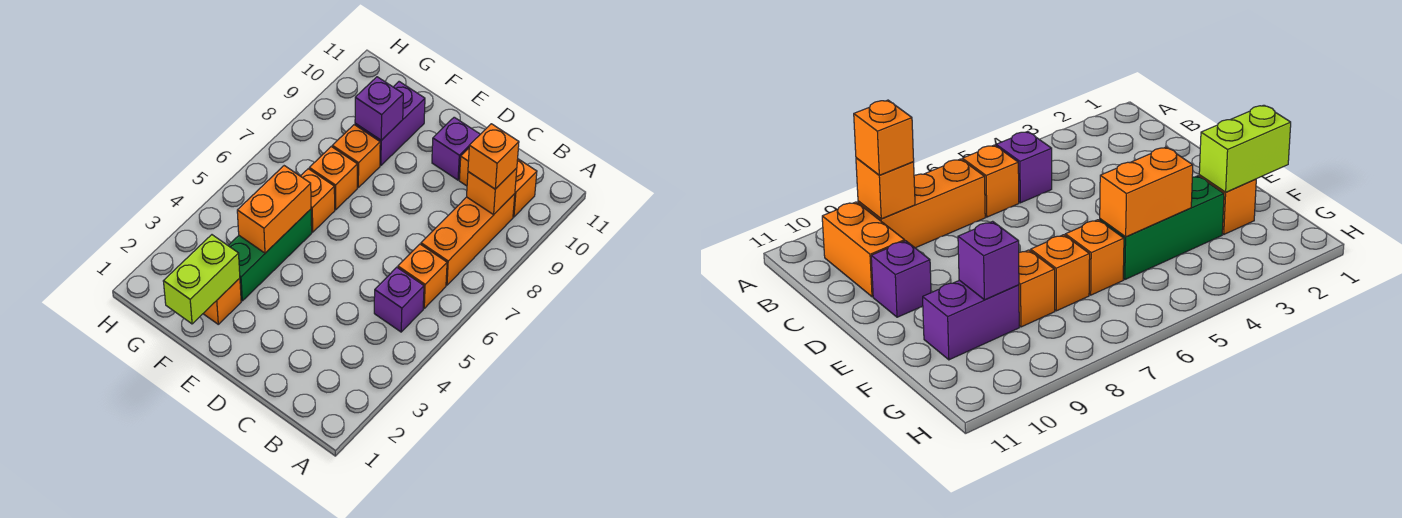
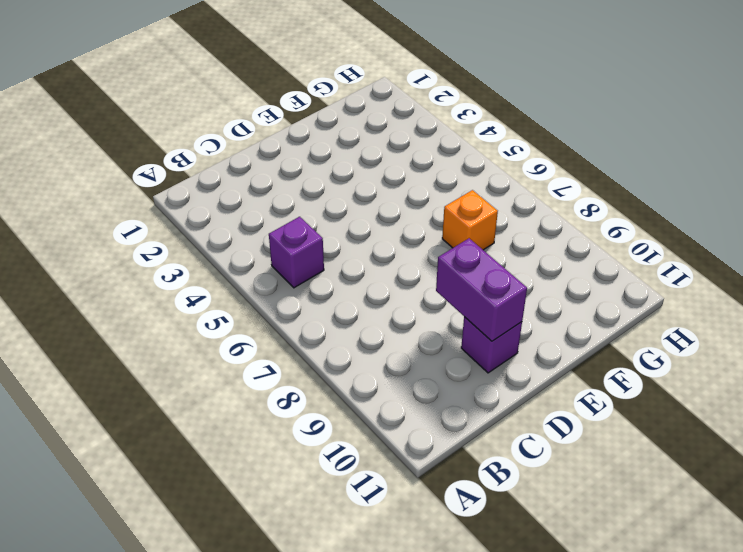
purple 1x2 brick [436,238,527,341] -> purple 1x2 brick moved to [355,82,425,166]
none -> orange 1x1 brick [398,244,447,308]
none -> orange 1x3 brick [421,194,515,285]
none -> orange 1x2 brick [459,148,537,217]

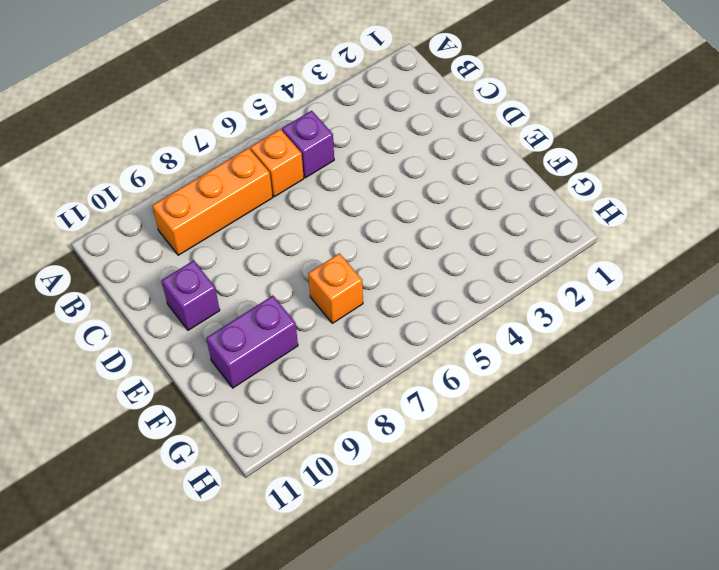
none -> orange 1x2 brick [459,148,537,217]
none -> orange 1x1 brick [203,278,241,324]
none -> green 1x3 brick [228,209,312,301]

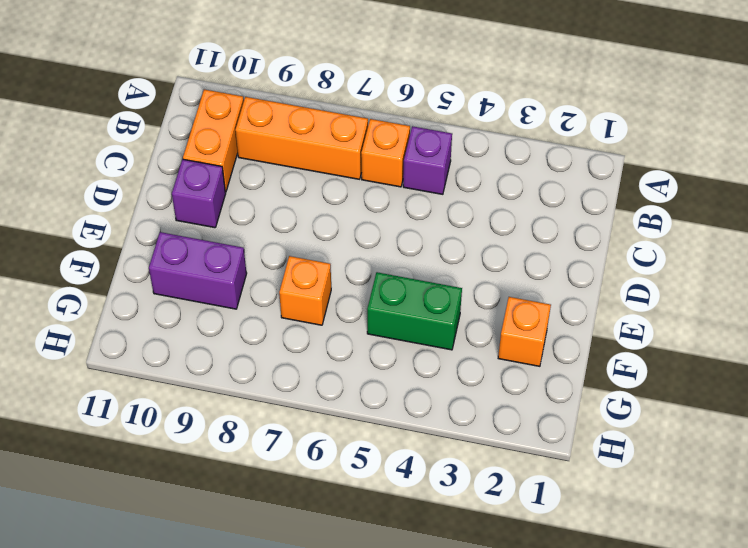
green 1x2 brick [367,272,462,350] -> green 1x3 brick [228,209,312,301]
none -> orange 1x1 brick [301,169,335,232]
none -> orange 1x1 brick [332,125,380,187]
none -> orange 1x1 brick [467,168,517,215]

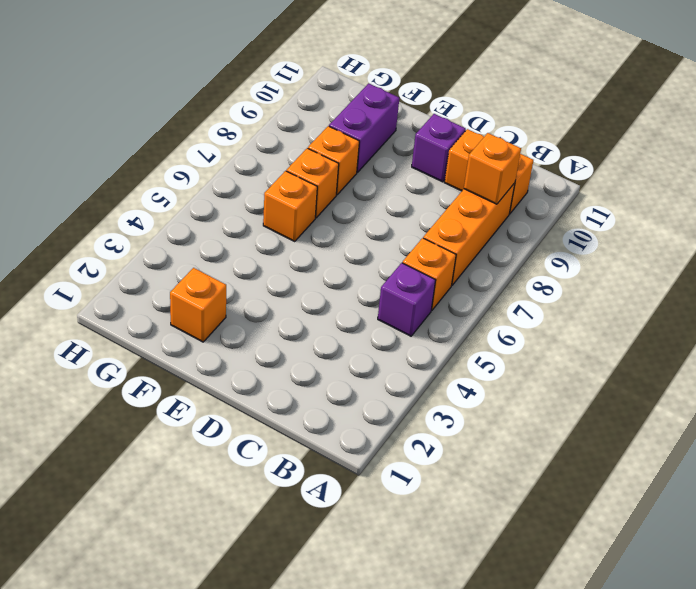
none -> green 1x3 brick [228,209,312,301]
none -> lime 1x2 brick [163,235,240,324]
none -> orange 1x2 brick [237,166,311,253]

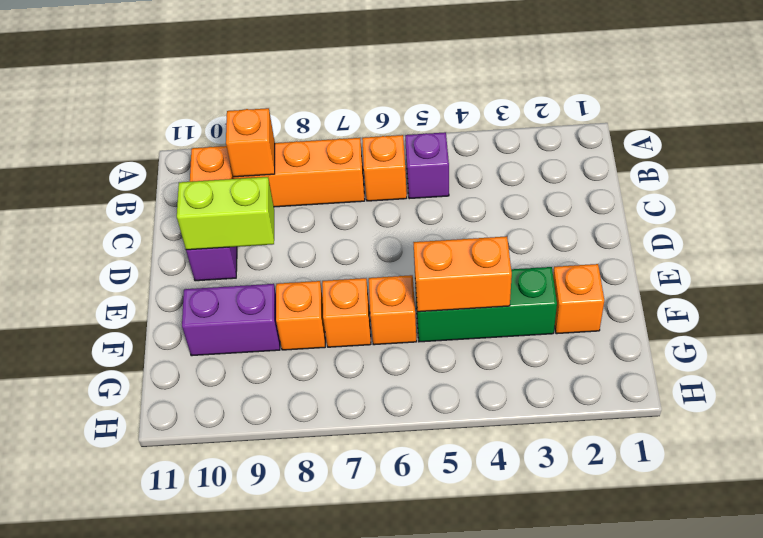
lime 1x2 brick [177,177,274,250] -> lime 1x2 brick moved to [163,235,240,324]
none -> purple 1x1 brick [355,77,403,140]
none -> orange 1x1 brick [468,124,519,189]

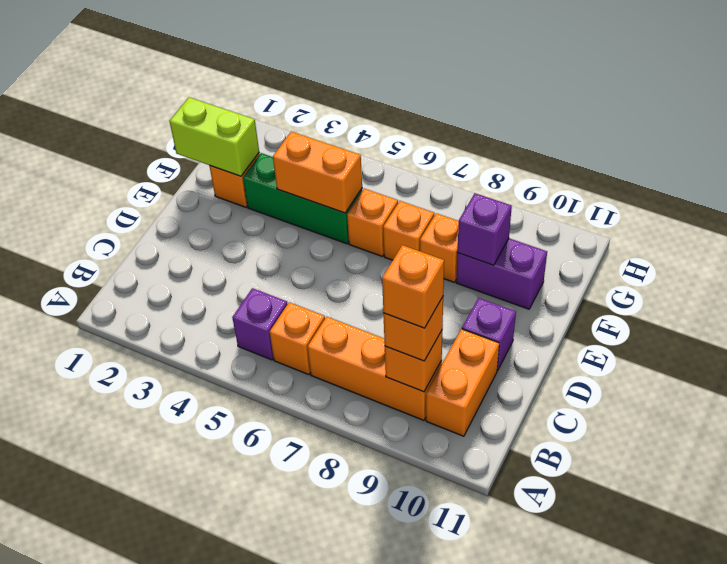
orange 1x1 brick [382,245,444,328] -> none

